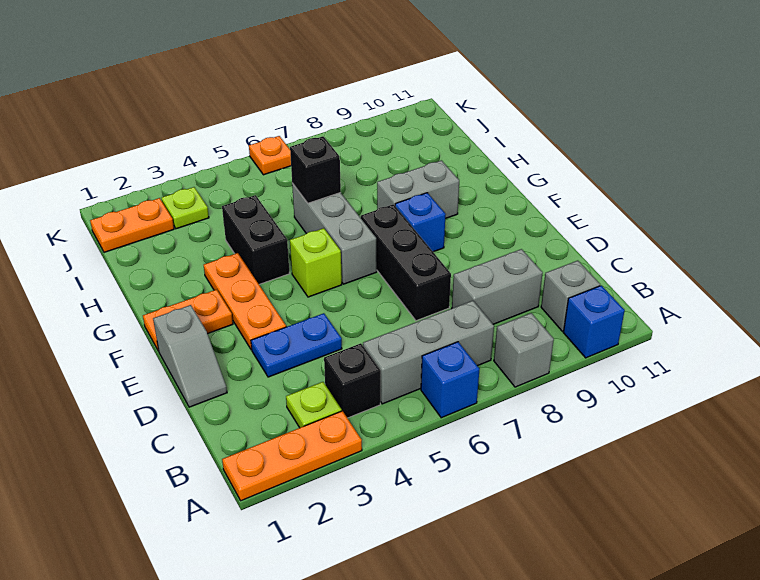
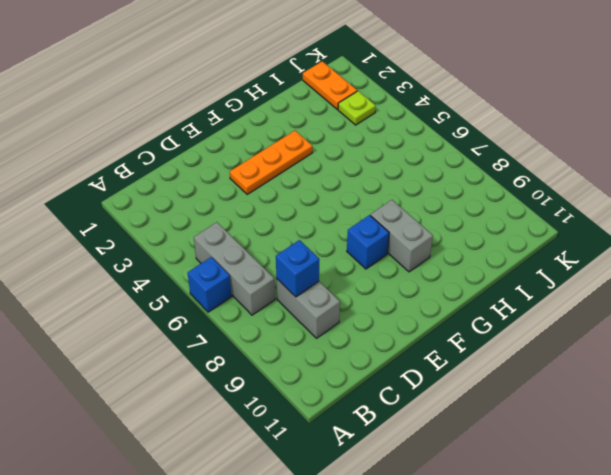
blue 1x1 brick [276,240,319,297] -> blue 1x1 brick moved to [563,285,625,358]
none -> orange 1x3 plate [222,411,362,501]
none -> grey 1x1 brick [494,313,554,387]
none -> lime 1x1 plate [286,382,342,428]

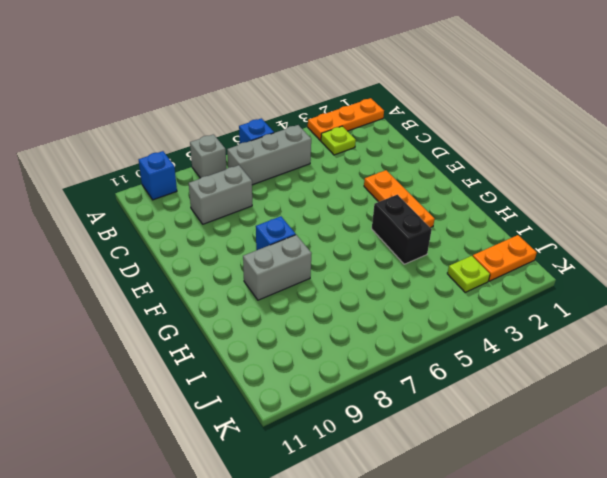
none -> black 1x1 brick [324,343,380,418]
none -> grey 1x1 brick [541,261,600,331]
none -> grey 1x2 slope [153,305,227,407]

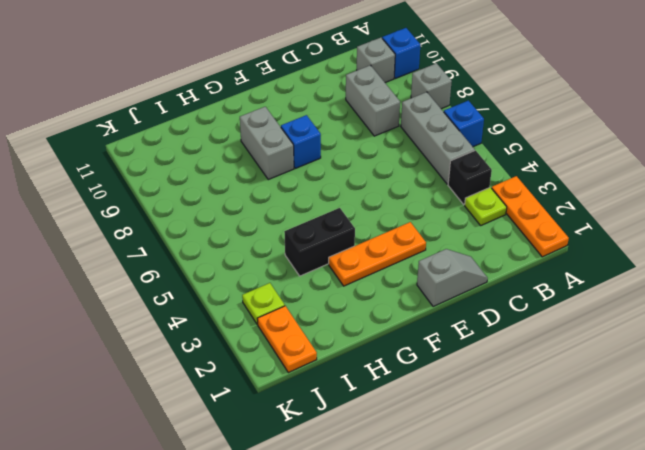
none -> blue 1x2 plate [251,313,342,377]
none -> black 1x3 brick [361,204,451,321]
none -> orange 1x2 plate [143,290,233,351]

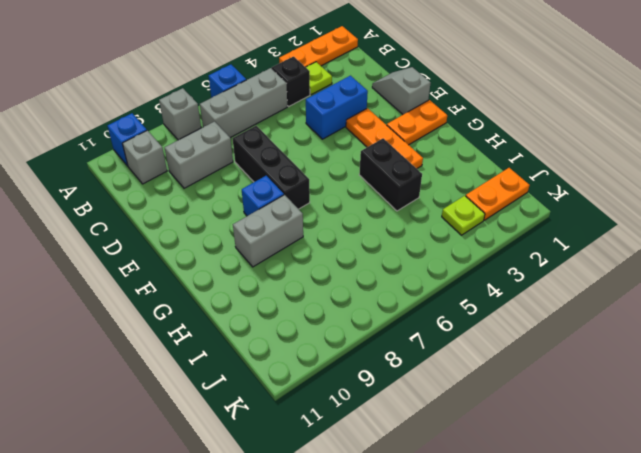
blue 1x2 brick [306,76,368,139] -> blue 1x2 plate [251,313,342,377]
none -> lime 1x1 brick [290,228,342,297]
none -> grey 1x3 brick [292,184,377,284]
none -> orange 1x1 plate [249,136,291,175]

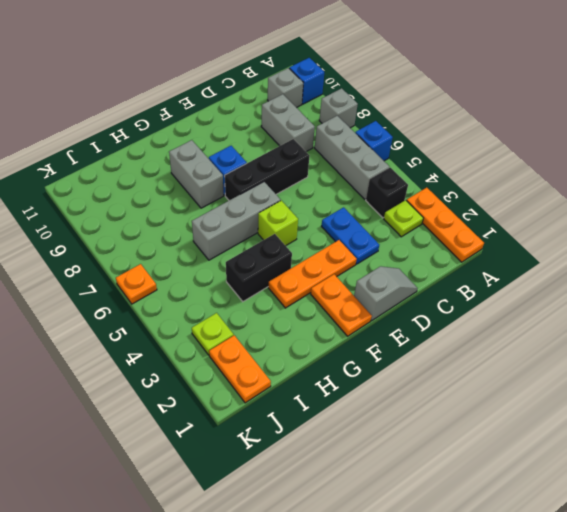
none -> black 1x1 brick [290,136,341,203]

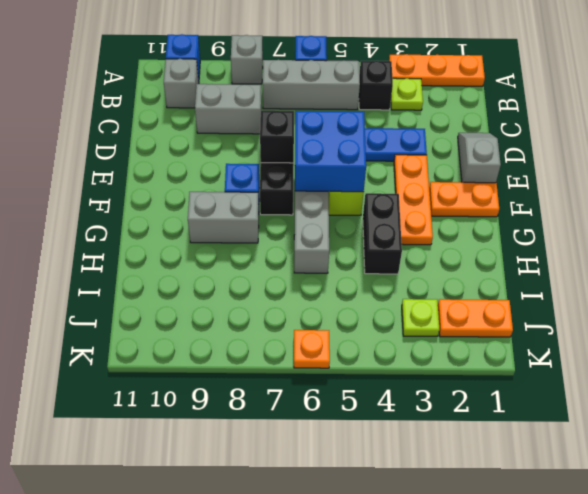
blue 2x2 brick [295,111,366,192] -> none
black 1x1 brick [260,111,294,163] -> black 1x1 brick moved to [290,136,341,203]

